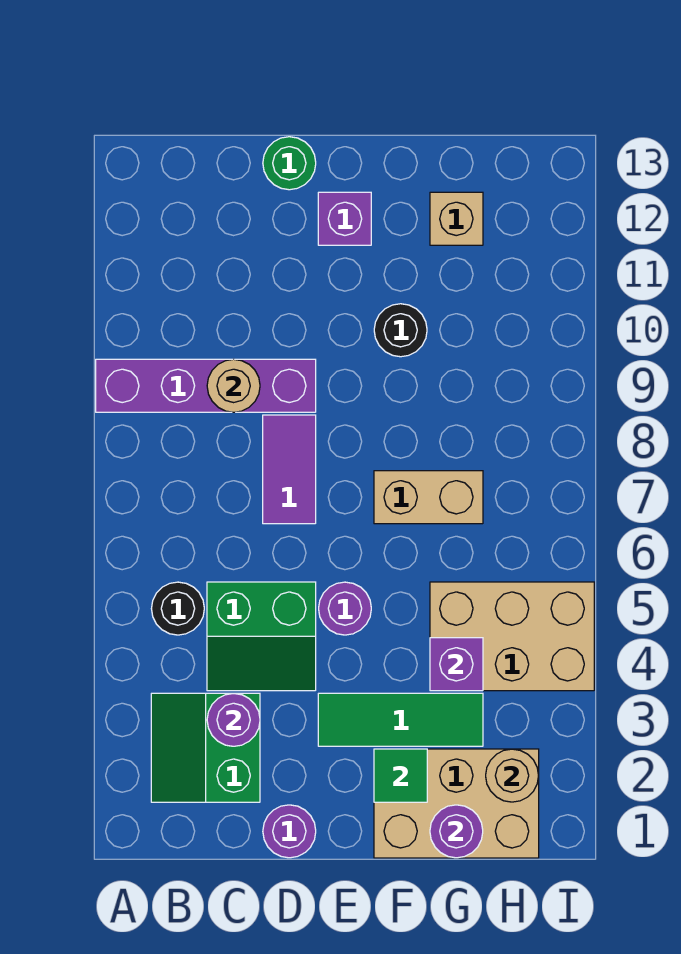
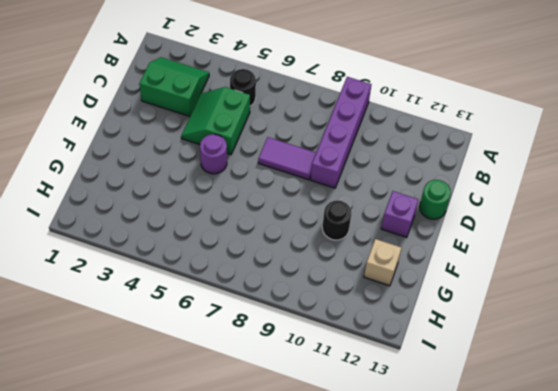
none -> purple 1x1 round brick [263,805,316,858]
none -> green 1x3 tile [318,693,483,746]
none -> tan 2x3 brick [374,749,539,858]

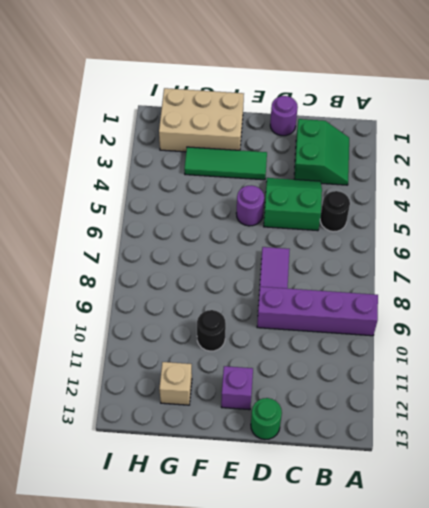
none -> tan 1x2 brick [374,471,483,524]
none -> tan 2x3 brick [430,582,594,691]
none -> purple 1x1 round brick [207,694,260,746]

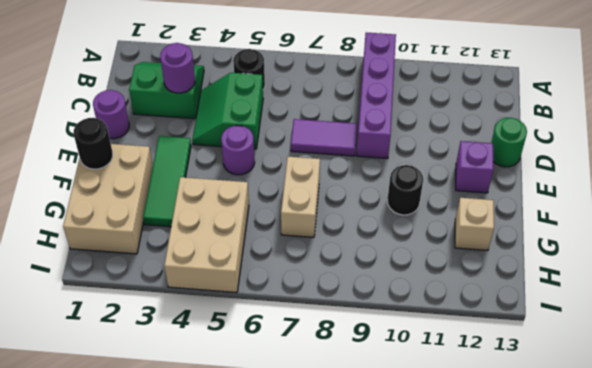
black 1x1 round brick [74,118,113,169] -> none
none -> tan 1x1 round brick [207,359,260,412]
none -> green 1x1 tile [374,749,427,802]
none -> purple 1x1 round brick [430,805,483,858]

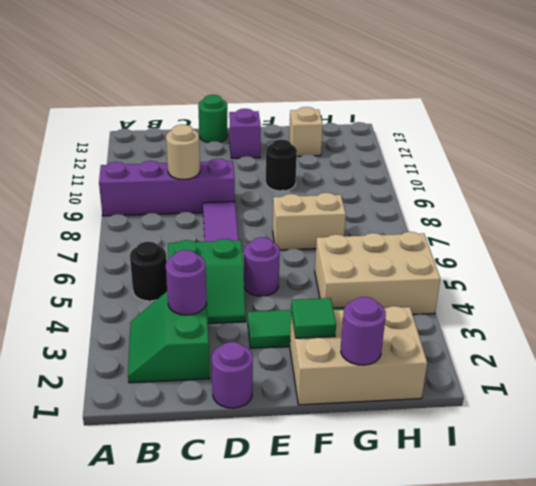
none -> purple 1x1 brick [430,638,483,691]
none -> tan 1x1 round brick [486,749,539,802]

